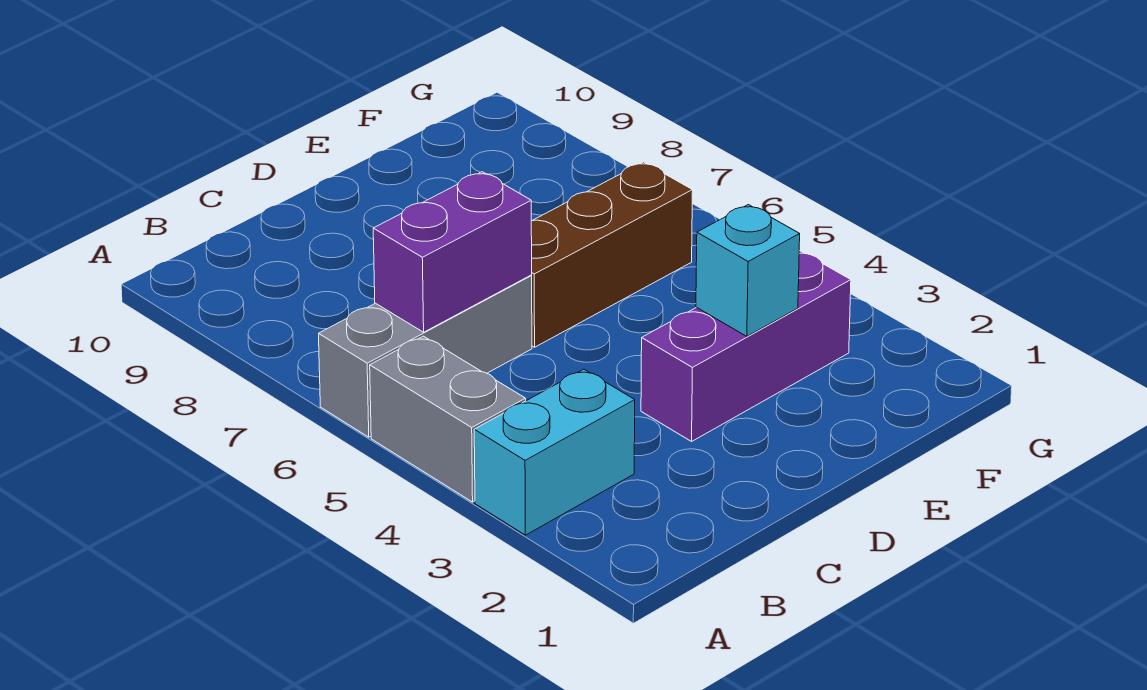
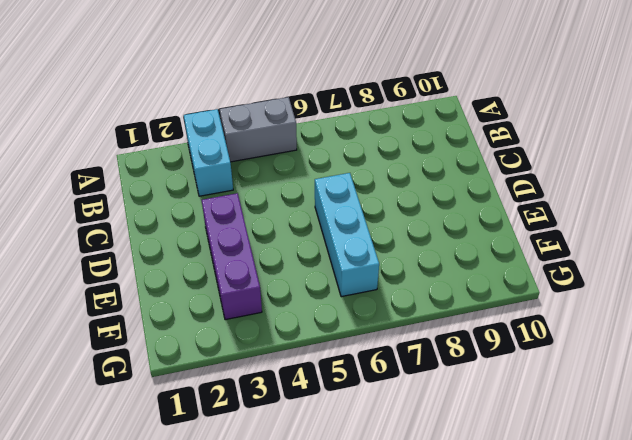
cyan 1x3 brick [315,173,379,297] -> brown 1x3 brick [531,162,693,347]
none -> grey 1x3 brick [319,275,532,437]
none -> purple 1x2 brick [373,172,532,332]

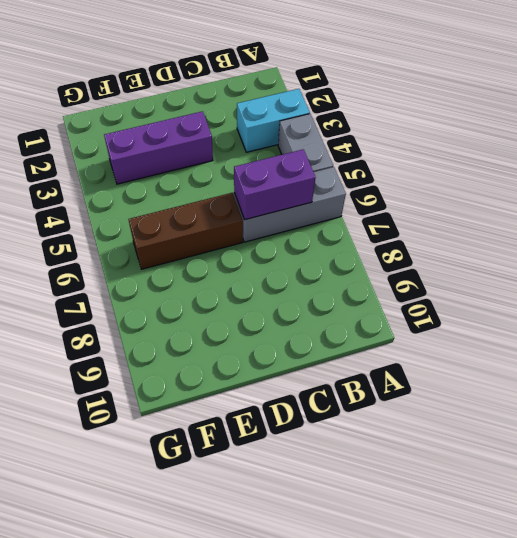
none -> cyan 1x1 brick [696,205,800,336]

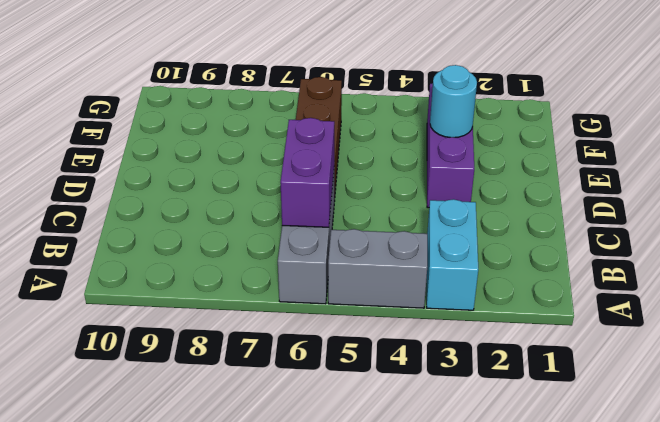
cyan 1x1 round brick [430,65,477,138] -> cyan 1x1 brick [696,205,800,336]

